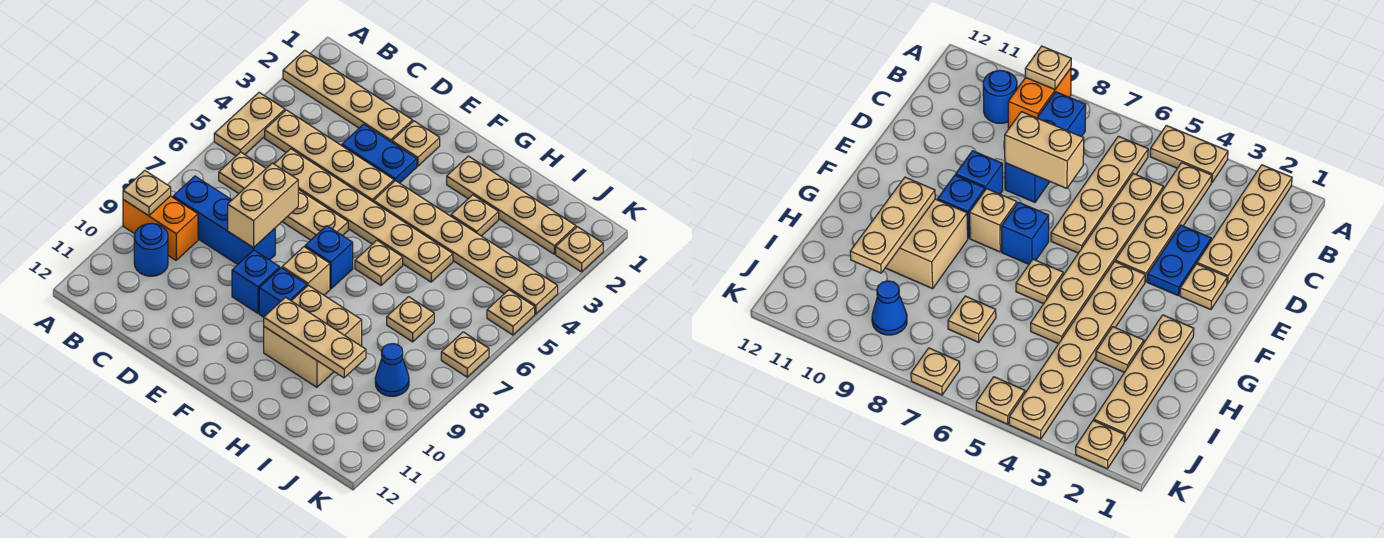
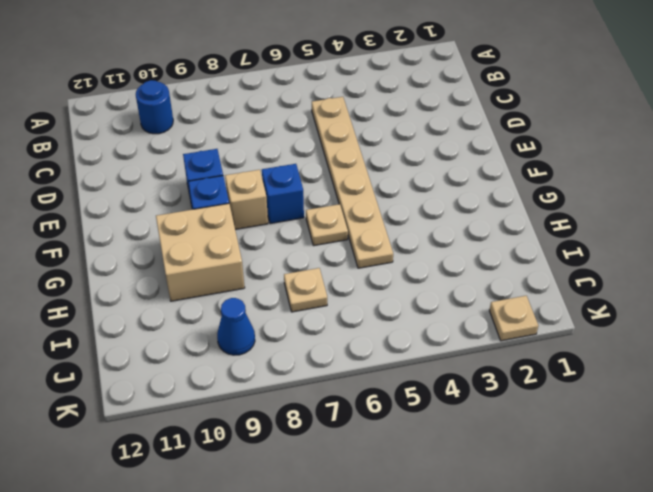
none -> tan 1x4 plate [283,50,412,142]
none -> tan 1x2 plate [214,93,285,156]
none -> orange 1x2 brick [123,196,198,260]

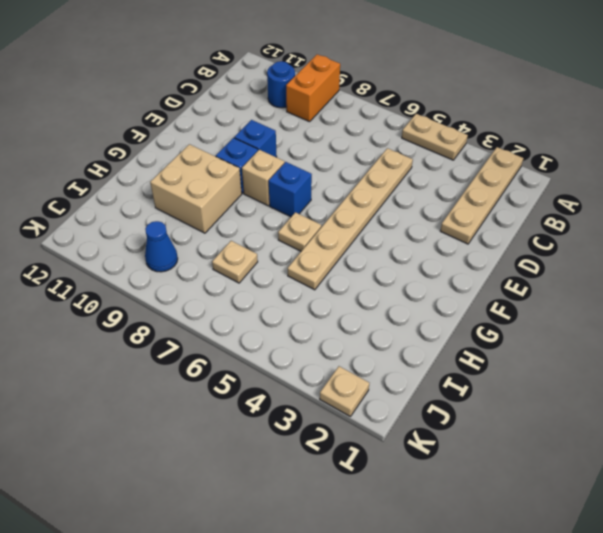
none -> tan 1x4 plate [265,110,394,202]
none -> tan 1x4 plate [219,152,348,240]
none -> blue 1x3 brick [173,176,275,265]

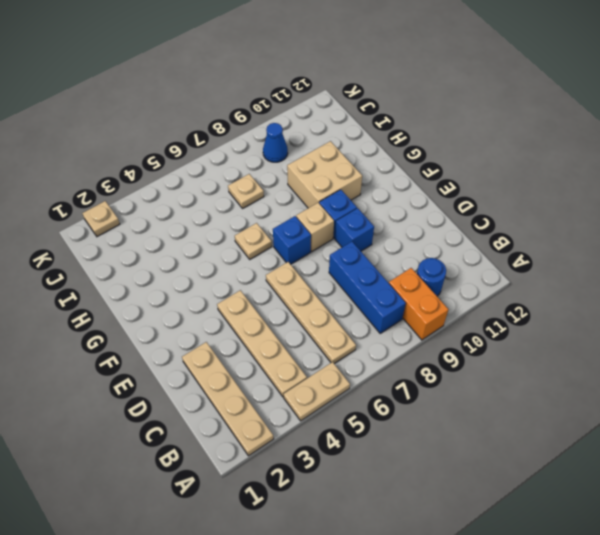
none -> tan 1x6 plate [274,149,453,282]
none -> blue 1x2 plate [342,124,417,183]
none -> tan 1x1 plate [392,121,440,166]

